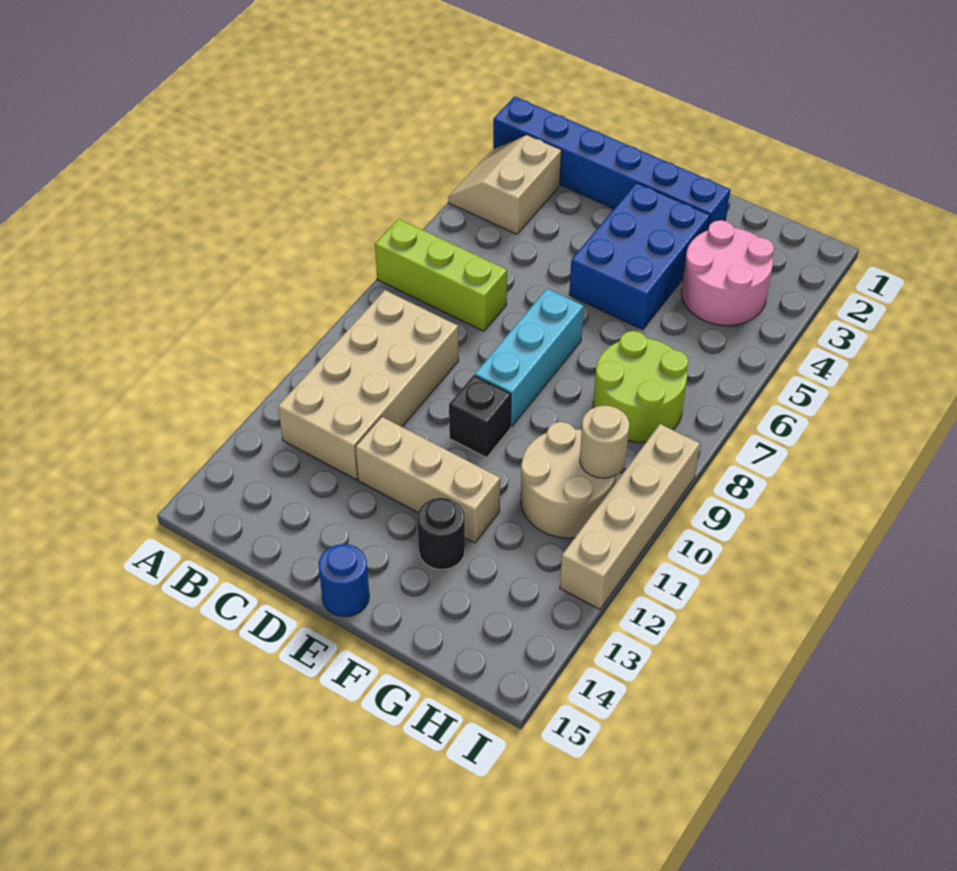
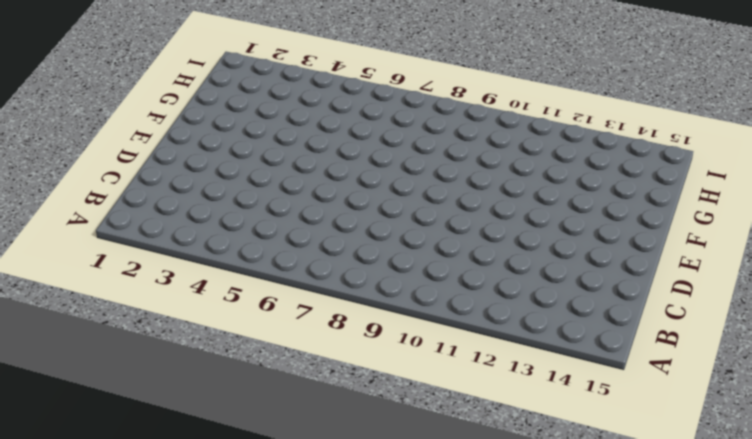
none -> blue 1x6 brick [493,96,730,228]
none -> tan 2x2 slope [448,135,562,234]
none -> lime 1x3 brick [375,219,507,331]

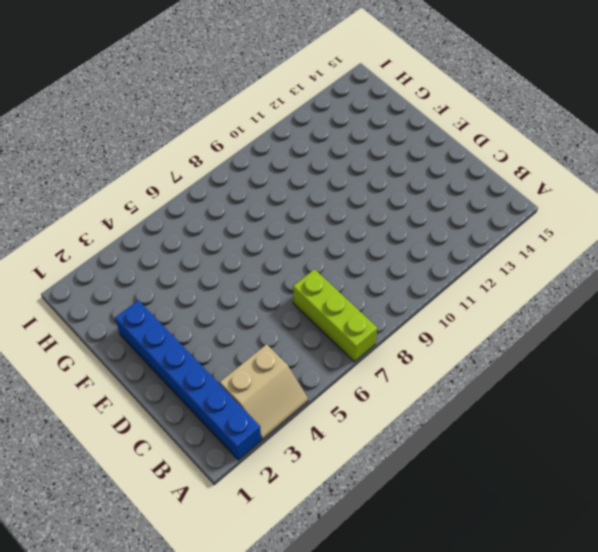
none -> tan 2x4 brick [278,290,459,480]
none -> tan 1x3 brick [355,417,500,543]
none -> blue 2x3 brick [569,183,710,330]

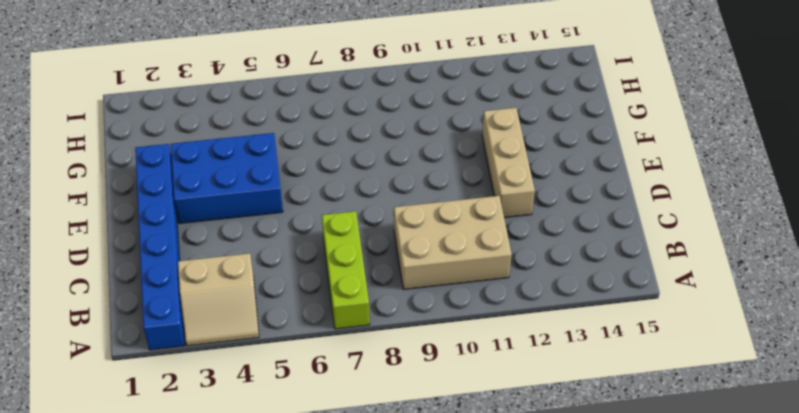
tan 2x3 brick [394,196,512,290] -> tan 2x4 brick [278,290,459,480]
none -> cyan 1x3 brick [475,288,584,427]
none -> black 1x1 brick [449,375,511,458]
none -> blue 1x1 round brick [318,544,369,617]

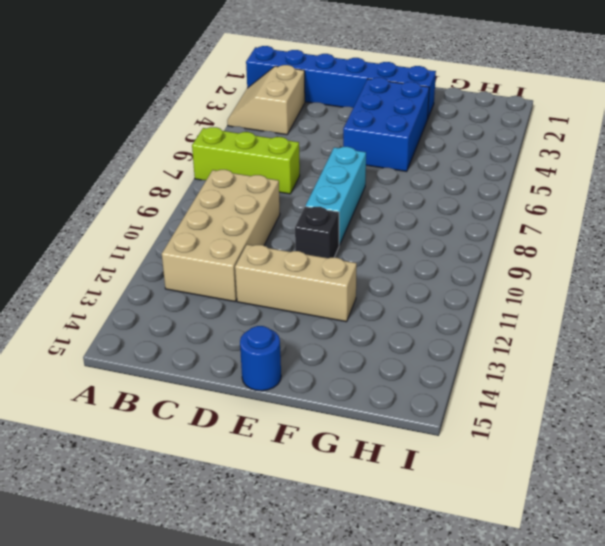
none -> black 1x1 round brick [417,498,465,570]
none -> pink 2x2 round brick [682,220,774,326]
none -> lime 2x2 round brick [593,331,688,442]

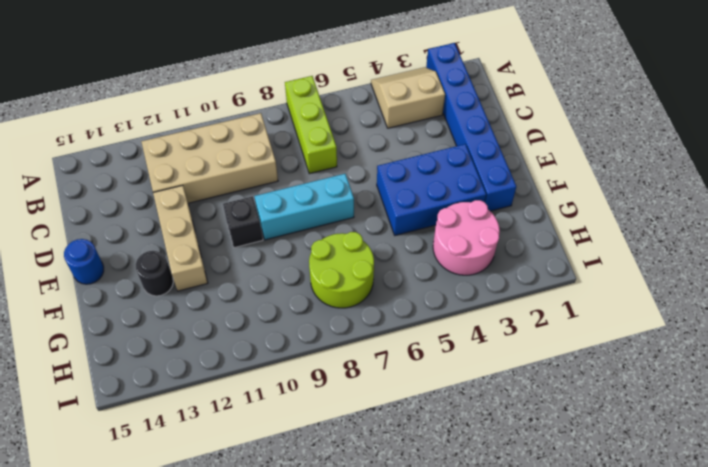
none -> tan 2x2 round brick [521,422,616,538]
none -> tan 1x4 brick [560,424,700,609]
none -> tan 1x1 round brick [580,406,629,478]

